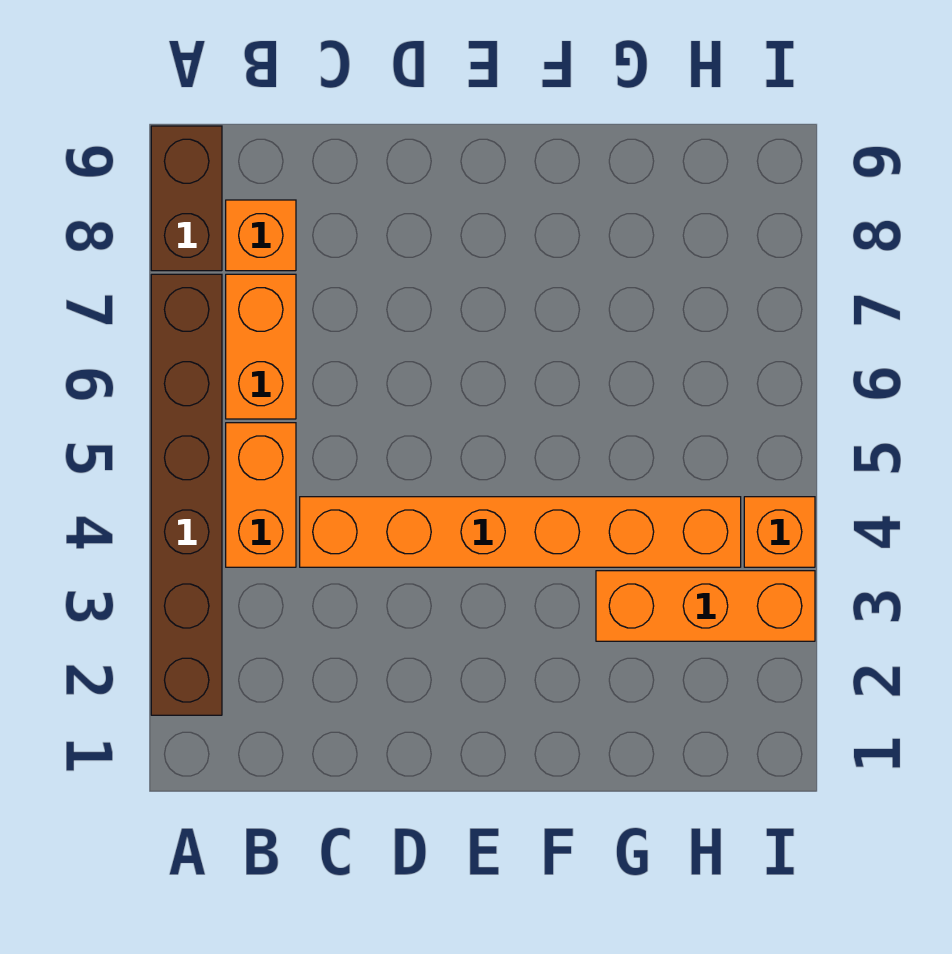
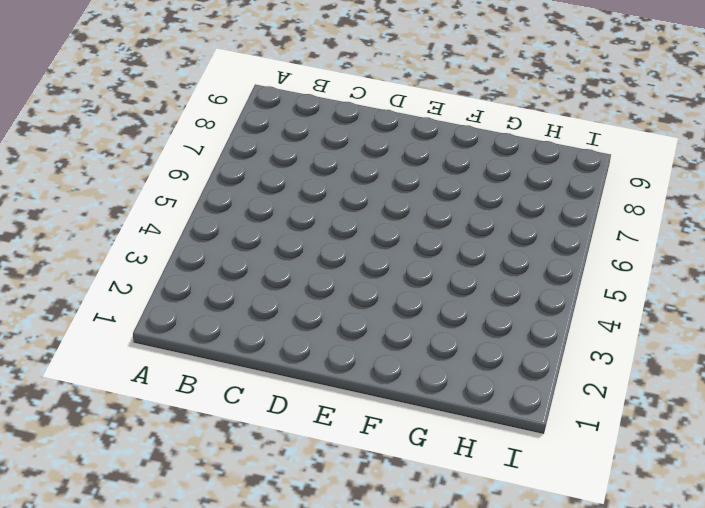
none -> brown 1x6 brick [151,274,222,715]
none -> brown 1x2 brick [151,126,222,271]

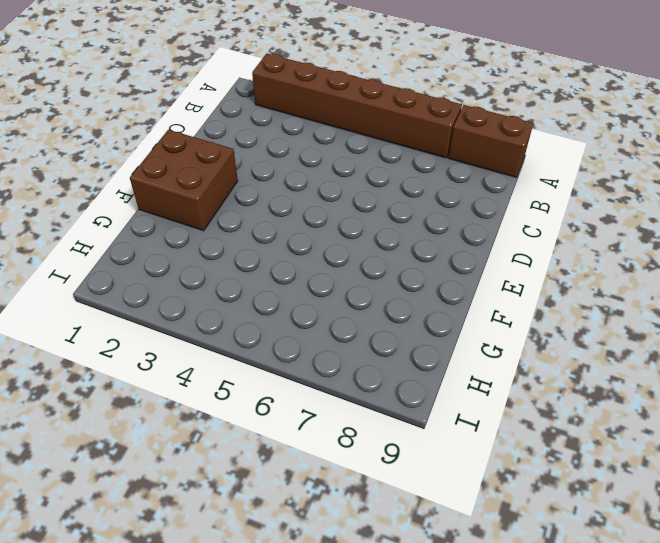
brown 2x2 brick [130,130,238,231] -> none
none -> orange 1x2 brick [226,423,296,567]
none -> orange 1x2 brick [226,274,296,419]

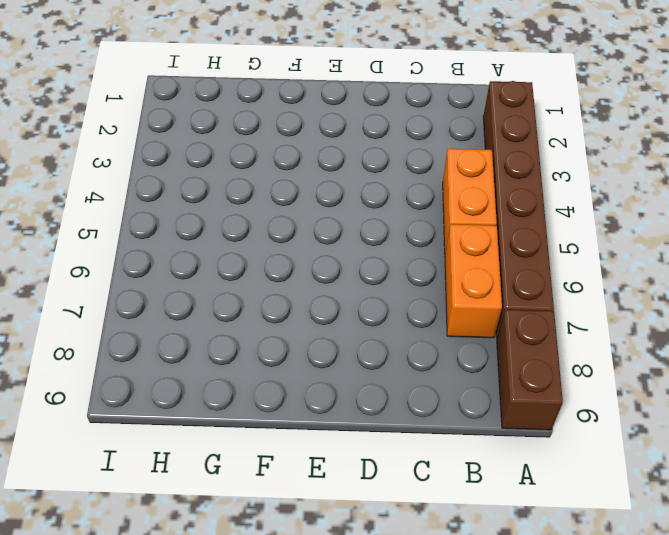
none -> orange 1x1 brick [226,200,296,271]
none -> orange 1x6 brick [300,497,741,567]

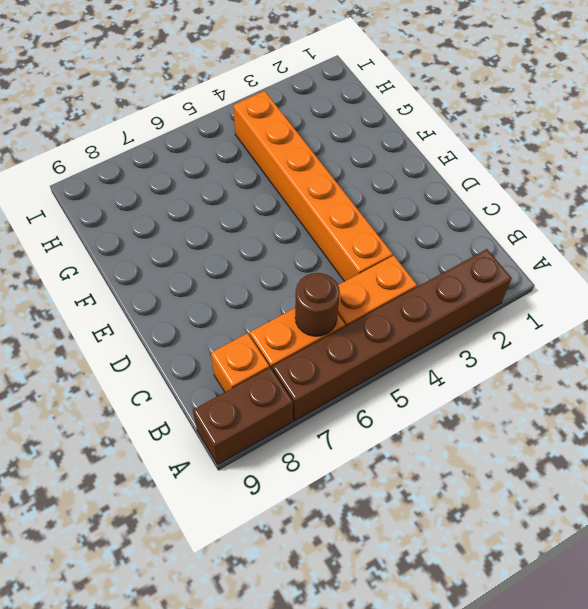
brown 1x1 round brick [295,273,340,336] -> none
none -> orange 1x3 brick [596,571,815,641]
none -> orange 1x1 brick [744,497,815,567]

